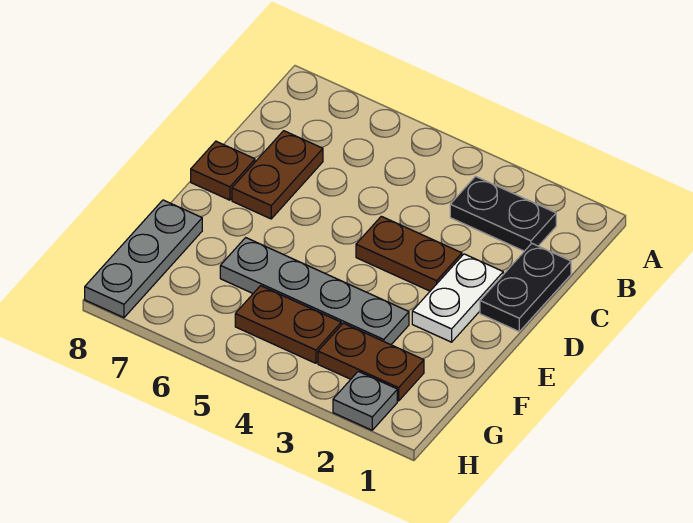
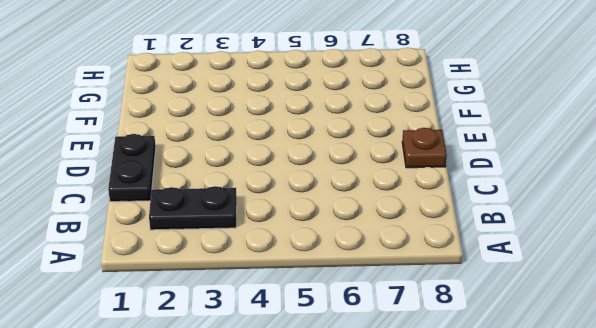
none -> brown 1x2 plate [232,131,323,219]
none -> white 1x2 plate [412,254,503,342]

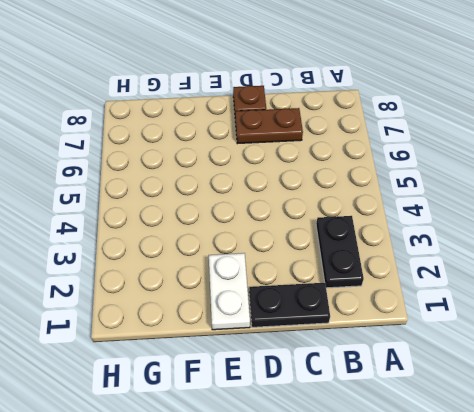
white 1x2 plate [209,253,250,330] -> white 1x2 plate turned to [412,254,503,342]
none -> brown 1x2 plate [356,216,462,291]
none -> grey 1x4 plate [220,238,409,345]

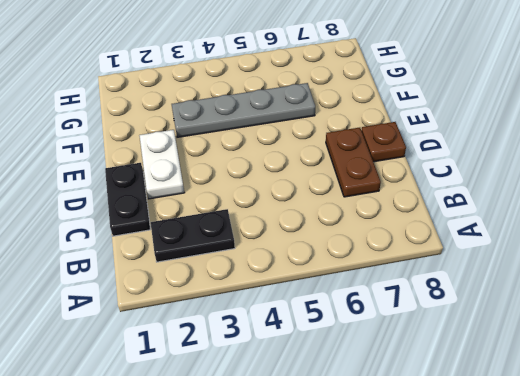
none -> brown 1x2 plate [356,216,462,291]
none -> grey 1x3 plate [85,200,202,318]

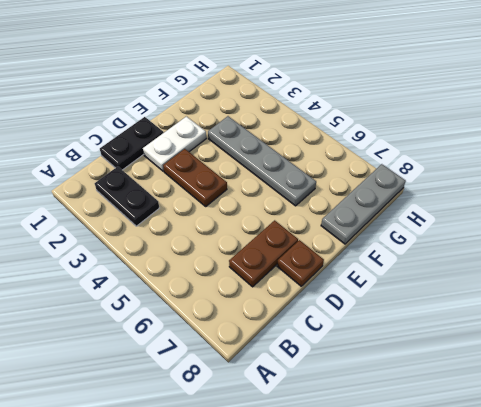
none -> brown 1x2 plate [318,323,424,401]
none -> brown 1x2 plate [235,286,341,363]

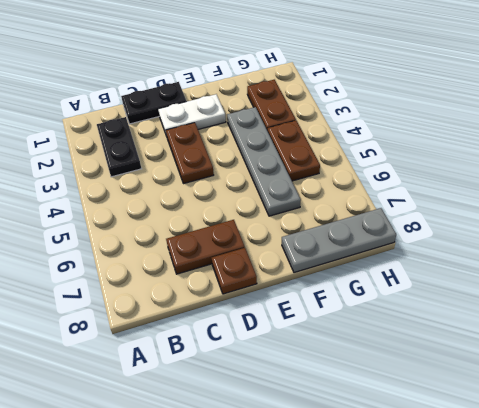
none -> grey 1x1 plate [333,371,397,430]

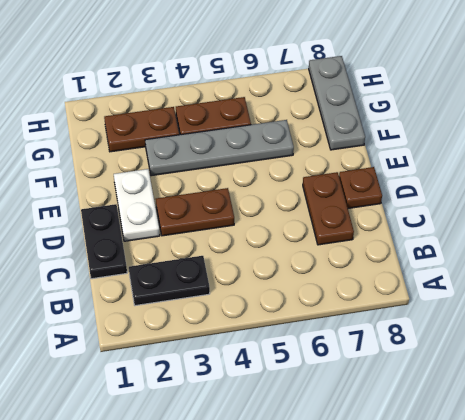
none -> grey 1x1 plate [333,371,397,430]

